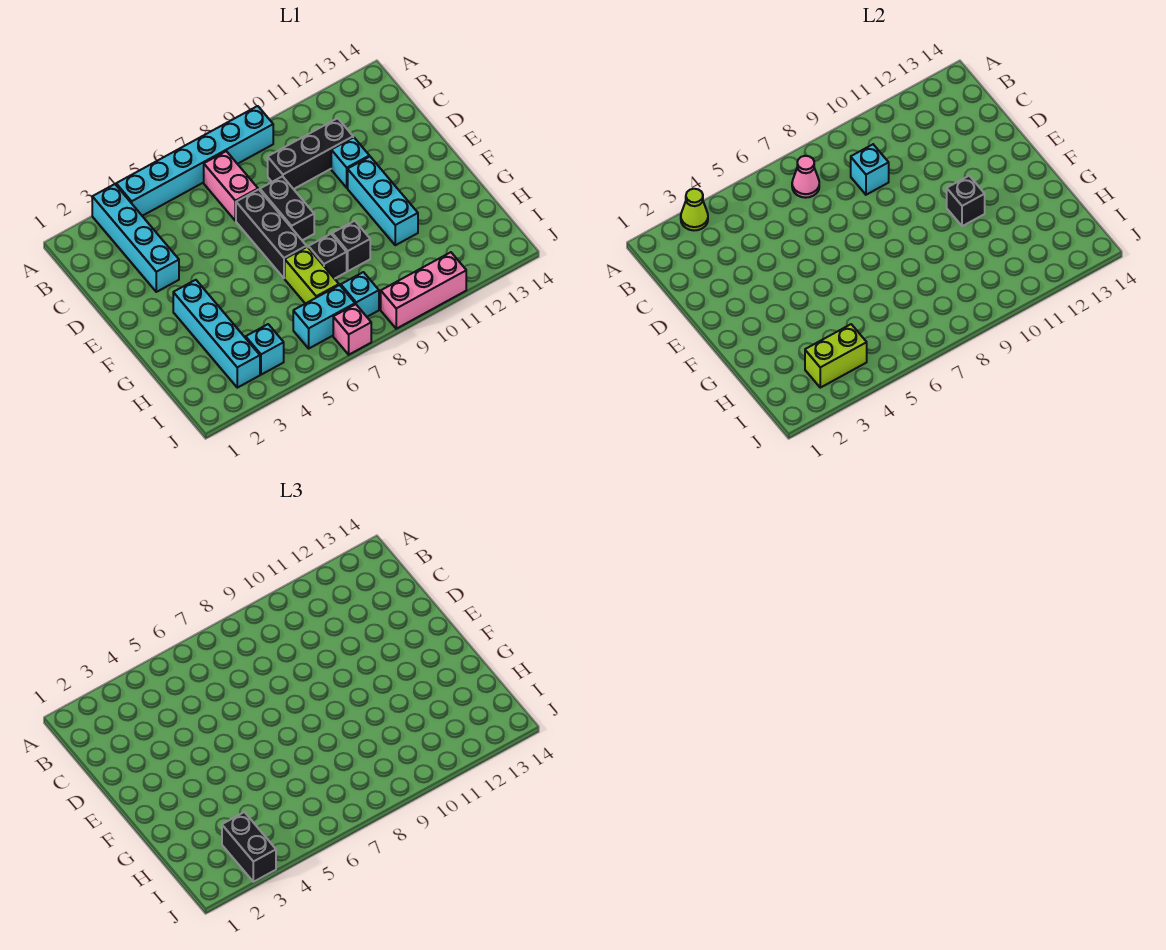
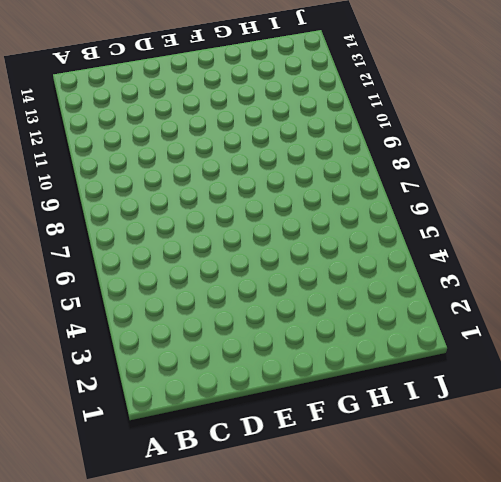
none -> cyan 1x4 brick [92,184,179,292]
none -> cyan 1x6 brick [116,106,273,216]
none -> pink 1x2 brick [204,151,258,221]

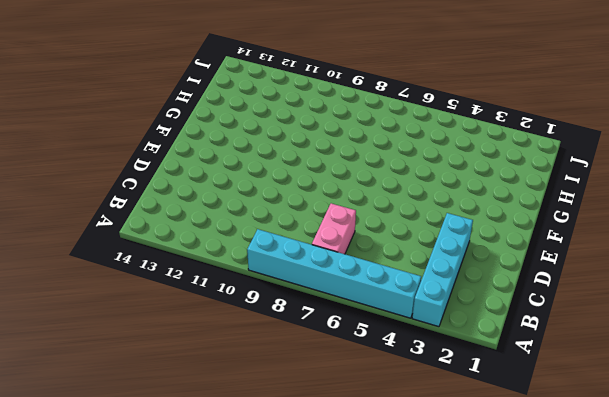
none -> black 1x3 brick [268,118,353,189]
none -> black 1x3 brick [236,189,307,278]
none -> black 1x2 brick [260,176,314,240]

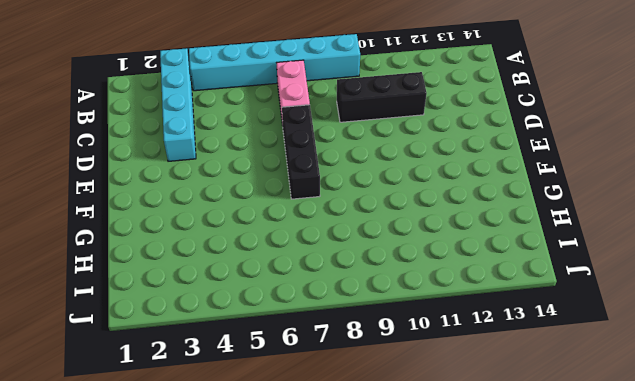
none -> black 1x2 brick [260,176,314,240]
none -> cyan 1x1 brick [331,137,369,188]
none -> cyan 1x3 brick [348,157,418,245]

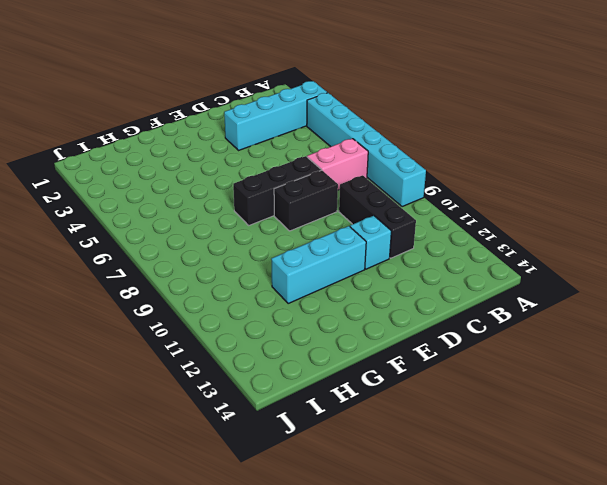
none -> cyan 1x4 brick [173,280,260,388]
none -> lime 1x2 brick [285,247,339,304]
none -> black 1x1 brick [308,234,347,279]

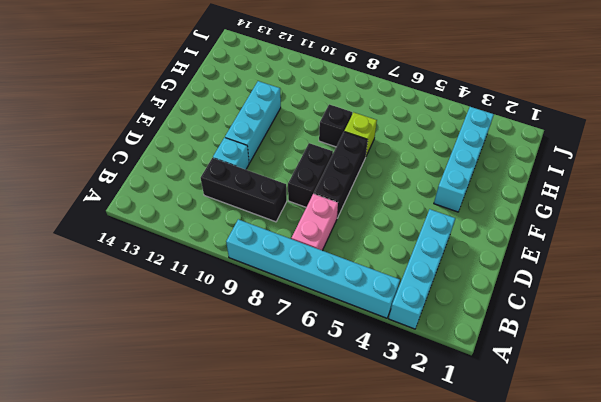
lime 1x1 brick [344,112,377,156] -> lime 1x2 brick [285,247,339,304]
none -> black 1x1 brick [332,221,370,271]
none -> cyan 1x1 brick [246,324,284,375]
none -> cyan 1x2 brick [293,285,355,348]

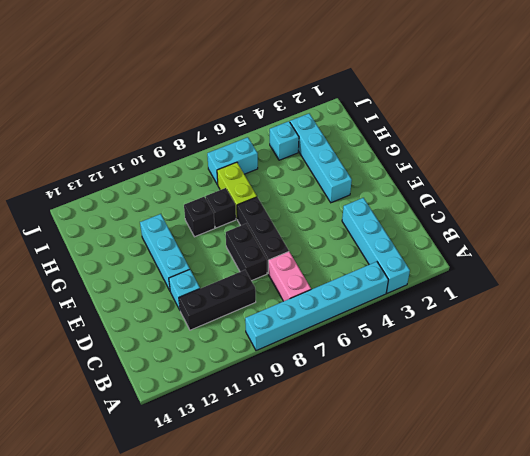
none -> cyan 1x1 brick [341,272,379,317]
none -> pink 1x1 brick [333,304,371,355]
none -> pink 1x3 brick [381,252,466,329]

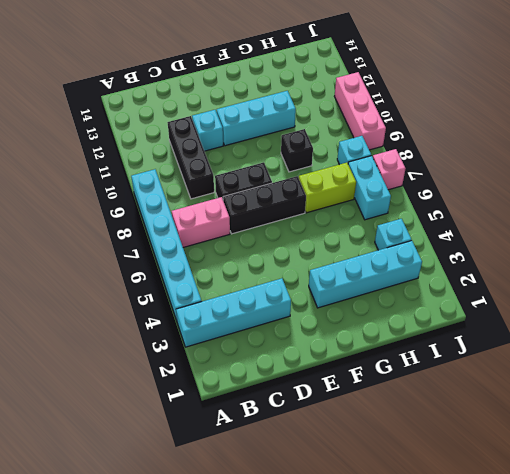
none -> black 1x1 brick [308,234,347,279]
none -> lime 1x1 cone [681,189,708,230]
none -> pink 1x1 cone [792,156,819,198]

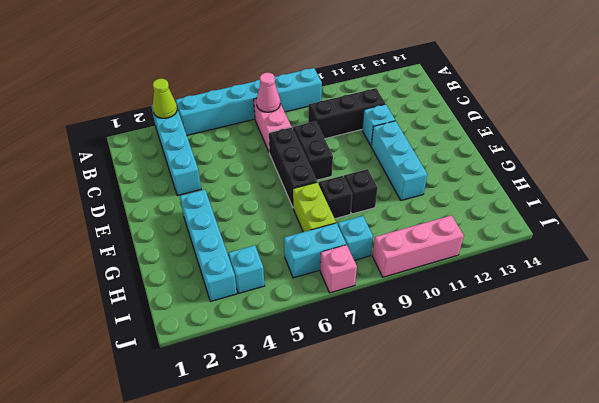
none -> cyan 1x1 brick [851,144,889,195]
none -> black 1x1 brick [947,176,985,226]
none -> lime 1x2 brick [805,324,867,388]

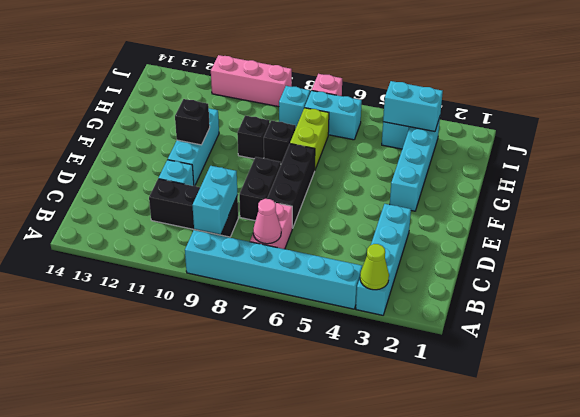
cyan 1x2 brick [192,166,238,234] -> cyan 1x1 brick [851,144,889,195]
cyan 1x2 brick [383,81,443,131] -> lime 1x2 brick [805,324,867,388]
none -> black 1x2 brick [222,812,276,882]

